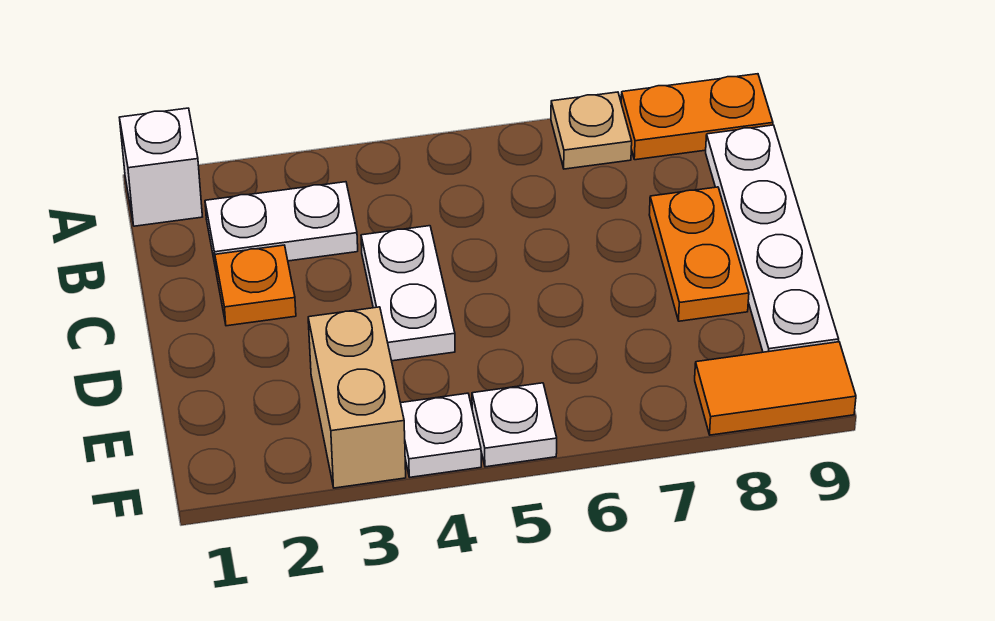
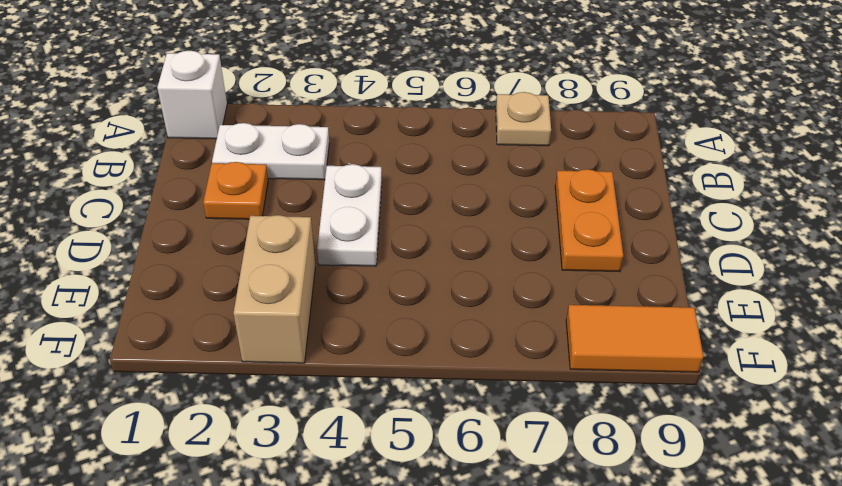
none -> orange 1x2 plate [621,74,773,160]
none -> white 1x4 plate [706,125,839,352]
none -> white 1x1 plate [401,393,481,477]

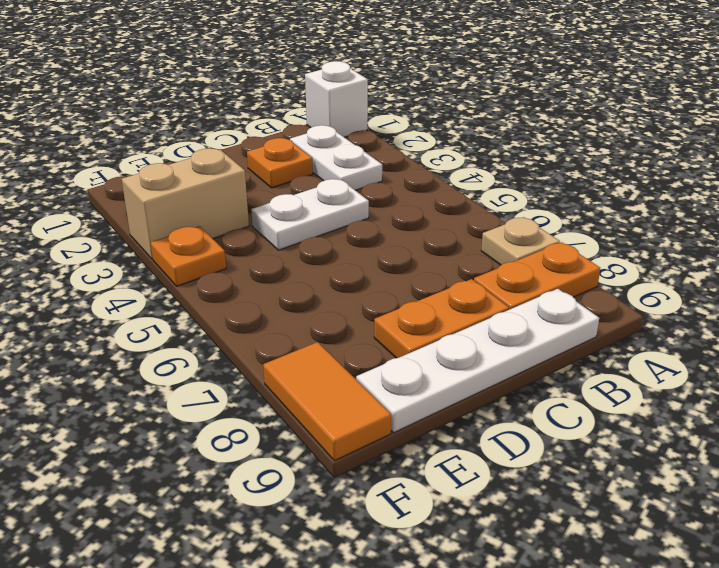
orange 1x2 plate [474,242,600,310] -> orange 1x2 plate turned to [621,74,773,160]
orange 1x1 plate [151,226,226,286] -> white 1x1 plate [401,393,481,477]
none -> white 1x1 plate [472,383,557,467]

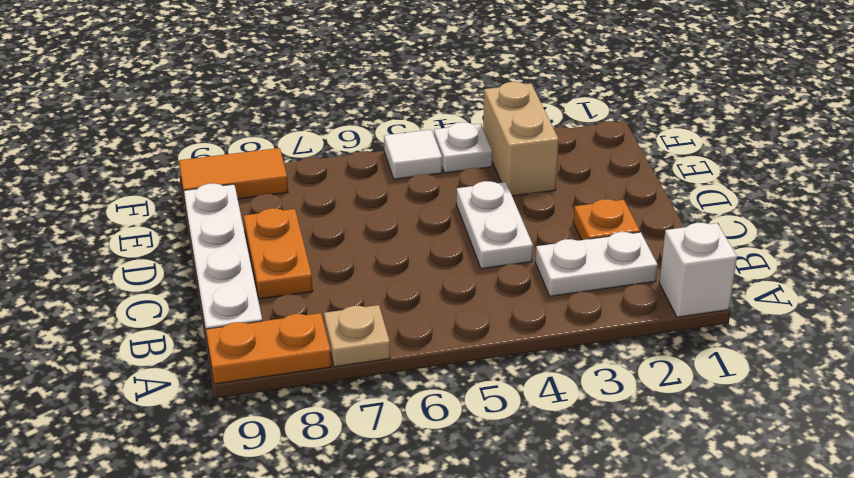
white 1x1 tile [384,130,442,179] -> white 1x1 plate [472,383,557,467]

